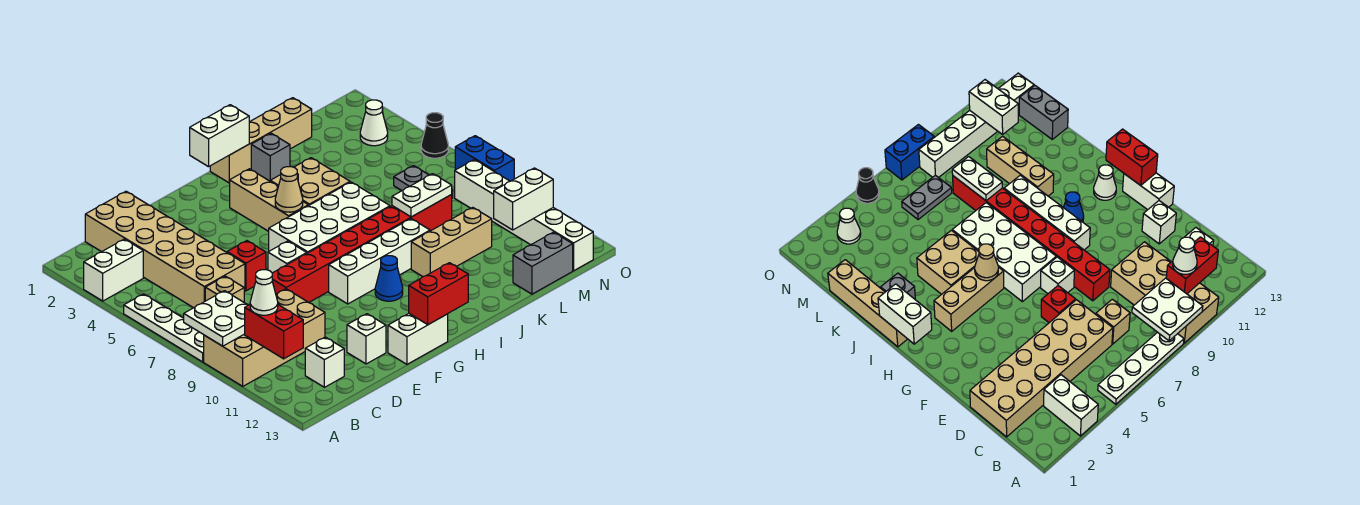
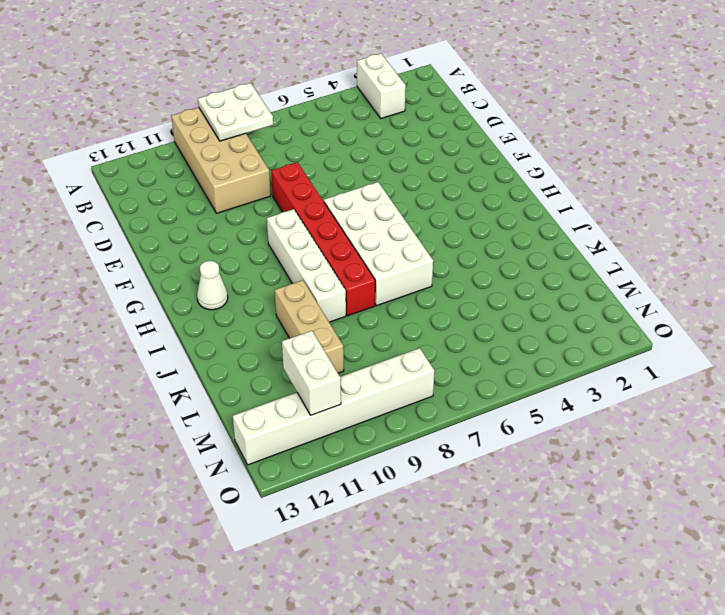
red 1x6 brick [271,162,375,316] -> red 1x8 brick [272,195,452,302]
none -> white 1x4 plate [124,294,204,362]
none -> tan 2x6 brick [85,191,245,308]
none -> tan 1x1 brick [205,276,244,302]
none -> white 1x1 brick [305,337,344,387]

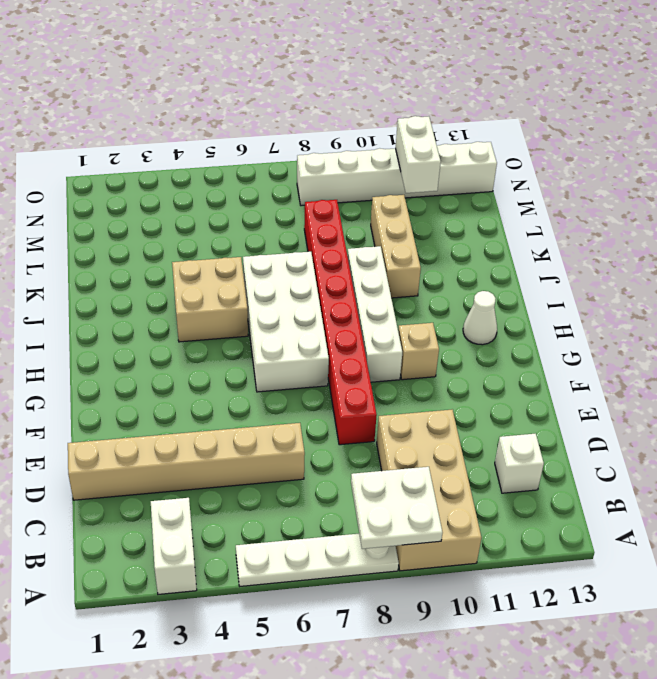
tan 1x6 brick [68,423,305,500] -> tan 2x6 brick [85,191,245,308]
tan 1x1 brick [398,323,439,380] -> tan 1x1 brick moved to [205,276,244,302]
none -> red 1x1 brick [227,241,266,291]
none -> white 1x1 brick [347,314,386,364]
none -> white 1x1 brick [268,241,307,273]
none -> white 1x2 brick [388,314,448,364]

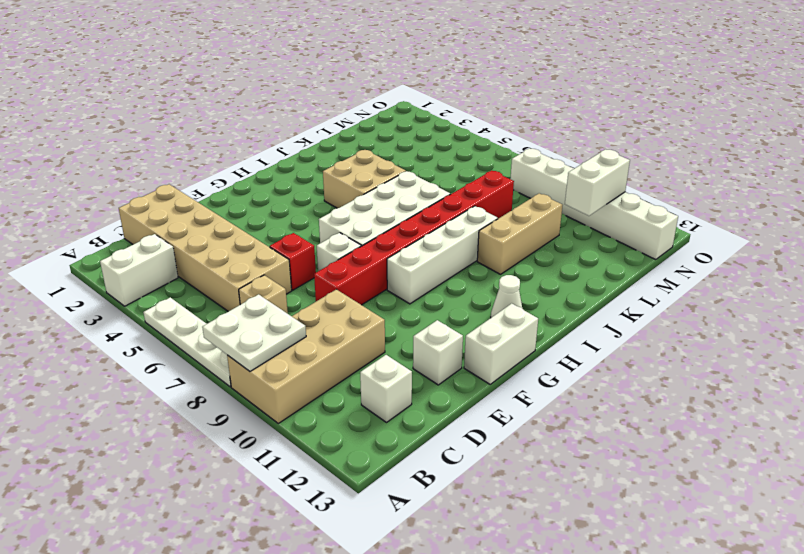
none -> tan 1x3 brick [230,169,308,231]
none -> blue 1x1 cone [375,256,403,301]
none -> tan 1x4 brick [210,98,312,183]
none -> grey 1x1 brick [251,133,290,181]

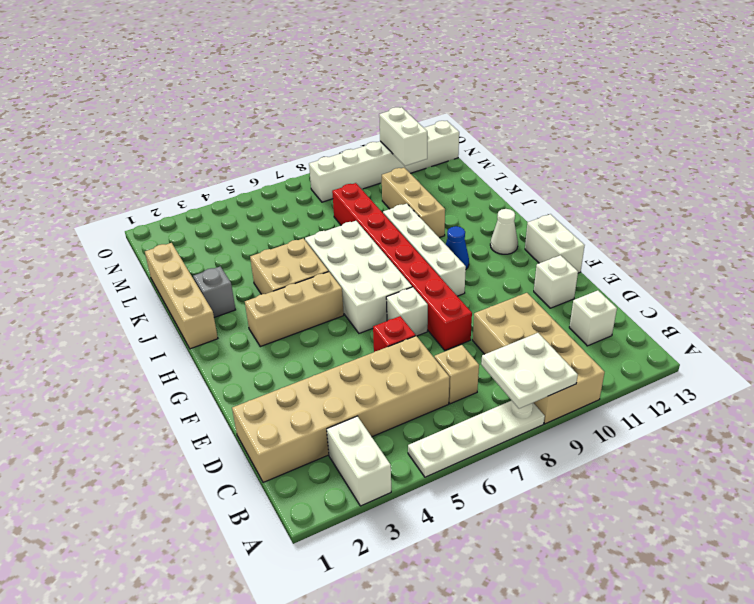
none -> grey 1x2 brick [513,232,573,294]
none -> grey 1x2 plate [394,166,453,198]
none -> white 1x1 cone [360,100,388,146]
none -> black 1x1 cone [421,113,448,158]

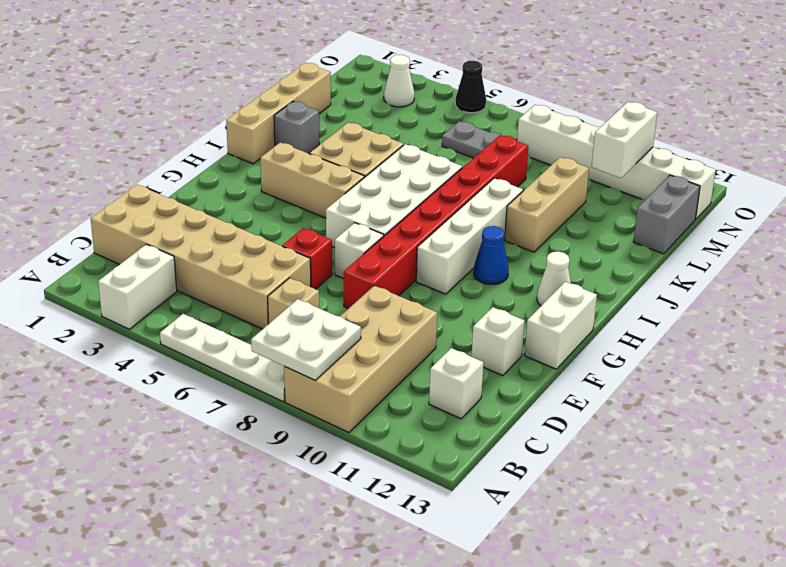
none -> blue 1x2 brick [455,136,514,181]
none -> red 1x2 brick [245,305,303,359]
none -> red 1x2 brick [409,263,468,325]
none -> white 1x2 brick [190,105,249,167]

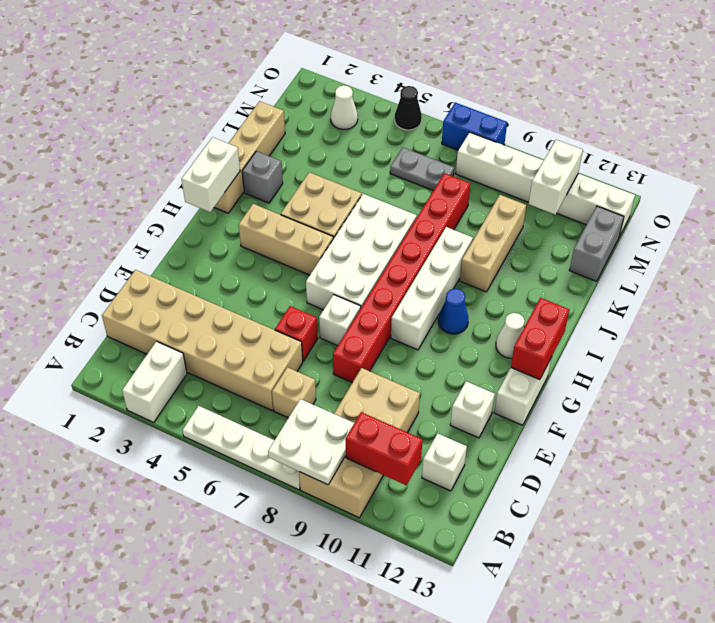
none -> tan 1x1 cone [275,167,303,212]
none -> white 1x2 plate [392,174,452,217]
none -> white 1x1 cone [250,270,278,315]

